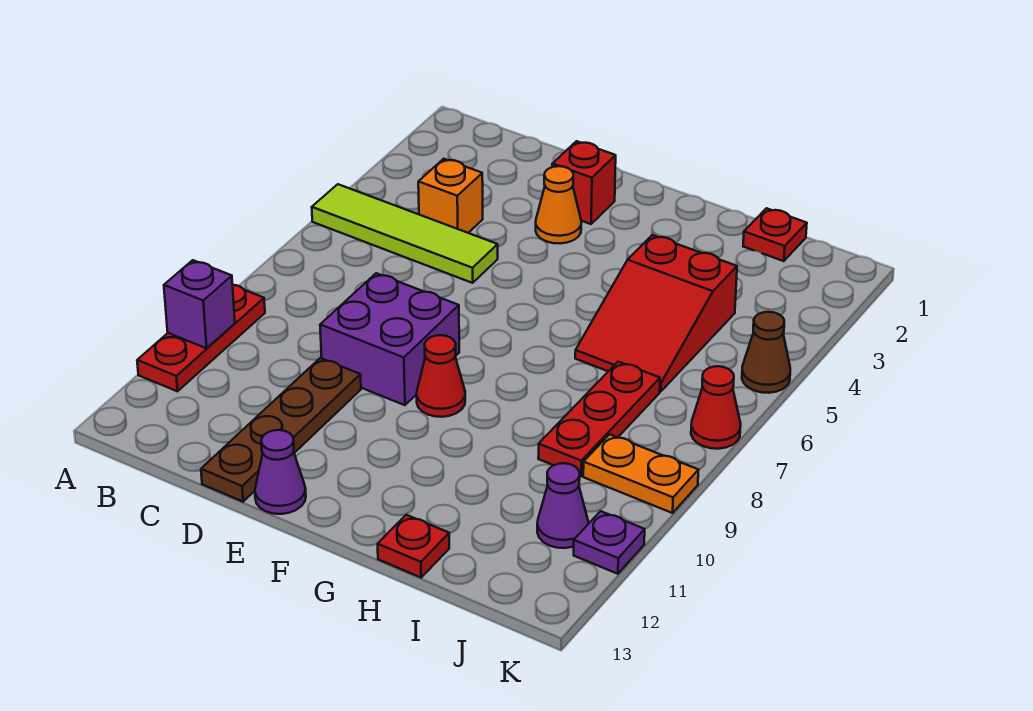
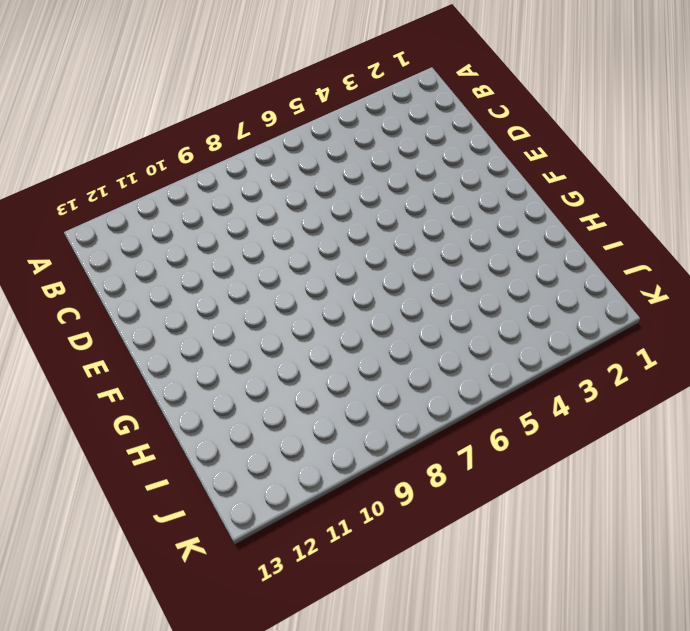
none -> lime 1x4 tile [312,184,498,283]
none -> red 1x3 plate [137,285,265,391]
none -> orange 1x1 brick [418,159,483,233]

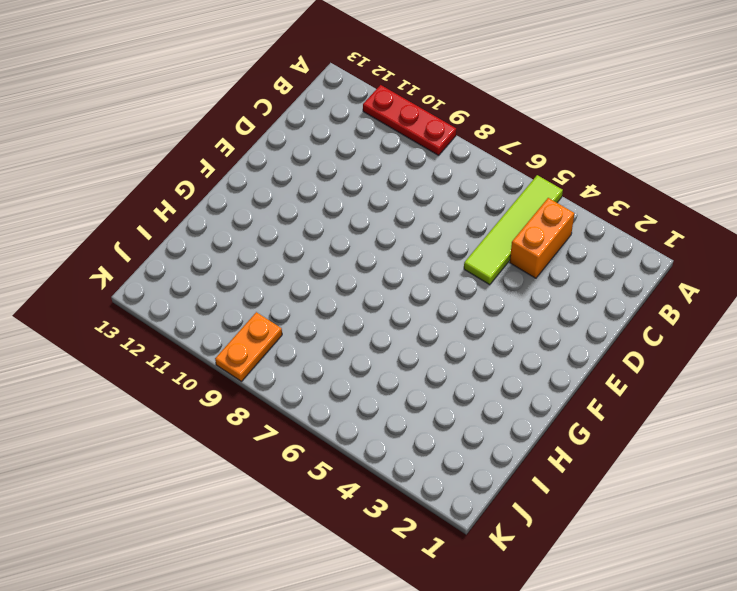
orange 1x2 brick [510,198,574,278] -> orange 1x1 brick [418,159,483,233]
none -> purple 2x2 brick [320,273,459,405]
none -> brown 1x4 plate [201,358,361,502]
none -> red 1x1 brick [552,141,616,224]

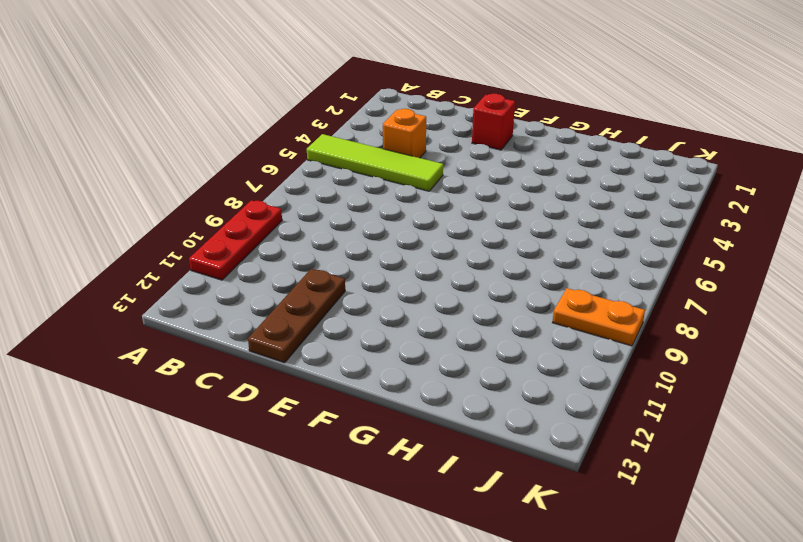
brown 1x3 plate [248,269,345,363] -> brown 1x4 plate [201,358,361,502]
none -> purple 2x2 brick [320,273,459,405]
none -> orange 1x1 cone [536,166,581,244]
none -> purple 1x1 cone [255,430,306,514]

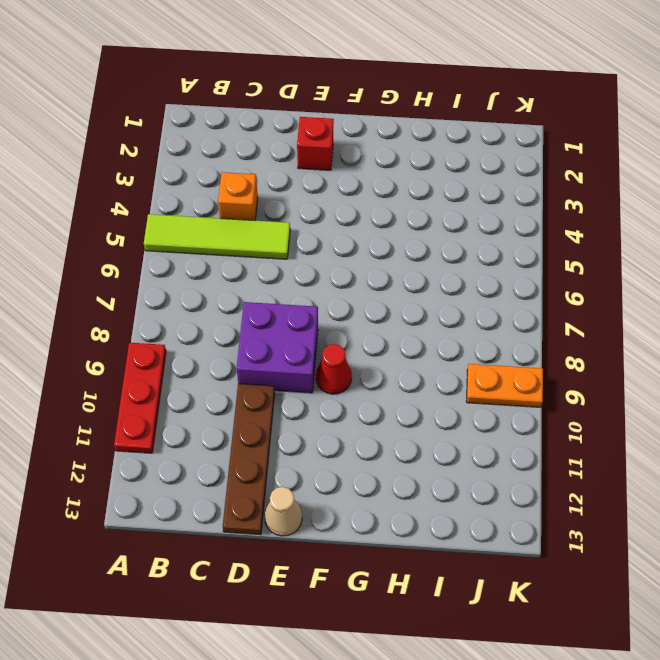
tan 1x1 cone [264,487,302,536] -> purple 1x1 cone [255,430,306,514]
none -> orange 1x1 cone [536,166,581,244]
none -> red 2x3 slope [575,235,737,392]
none -> red 1x1 plate [378,515,449,577]

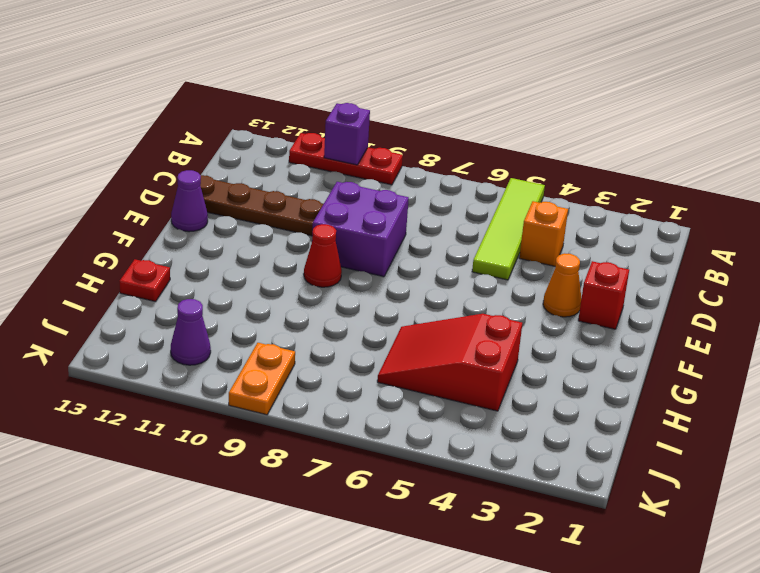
none -> red 1x1 plate [743,208,807,261]
none -> red 1x3 plate [538,362,660,476]
none -> brown 1x1 cone [742,312,790,393]

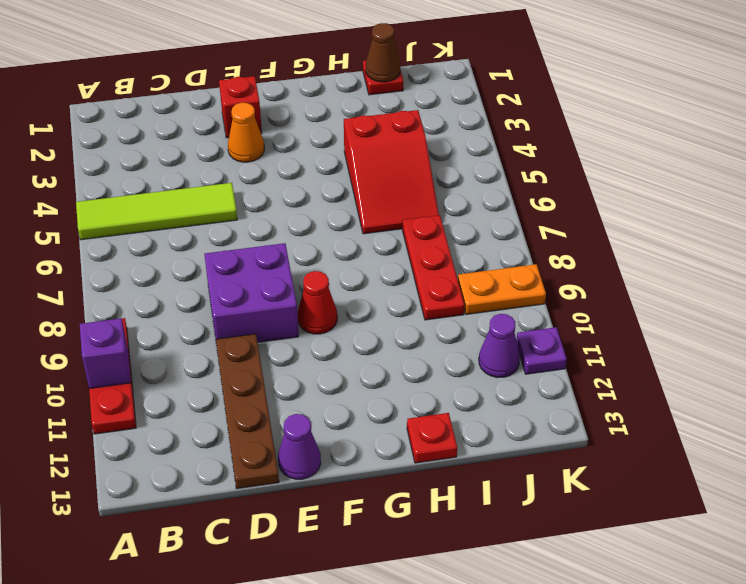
brown 1x1 cone [366,23,401,82] -> brown 1x1 cone moved to [742,312,790,393]
none -> orange 1x1 brick [418,159,483,233]
none -> red 1x1 cone [691,366,741,449]

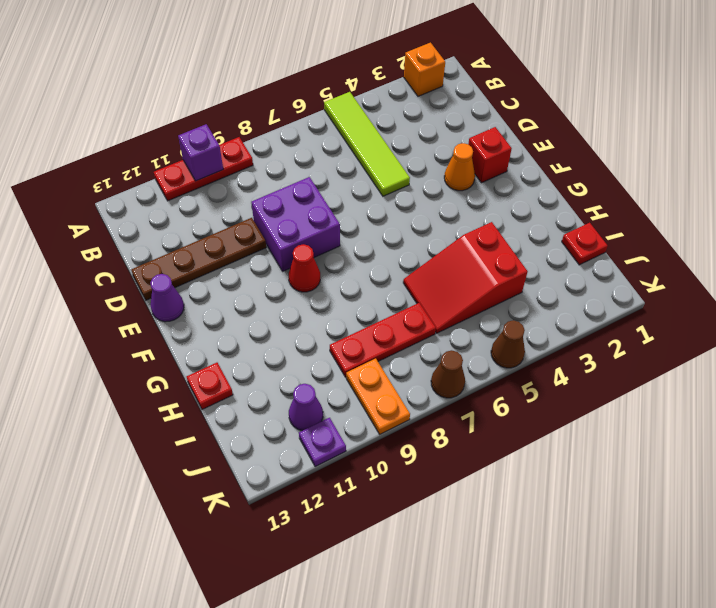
orange 1x1 brick [404,43,445,96] -> orange 1x1 brick moved to [418,159,483,233]
brown 1x1 cone [431,350,465,398] -> red 1x1 cone [691,366,741,449]

